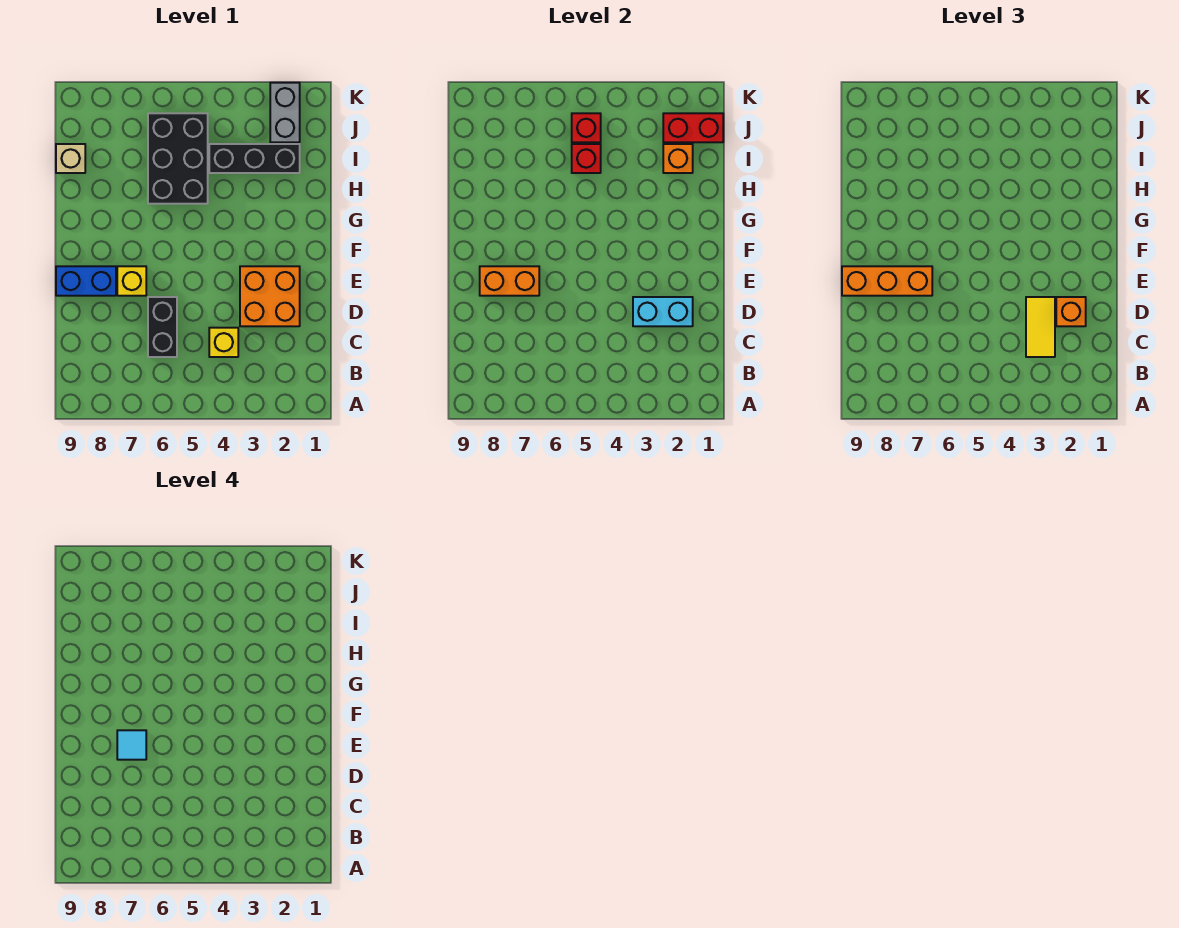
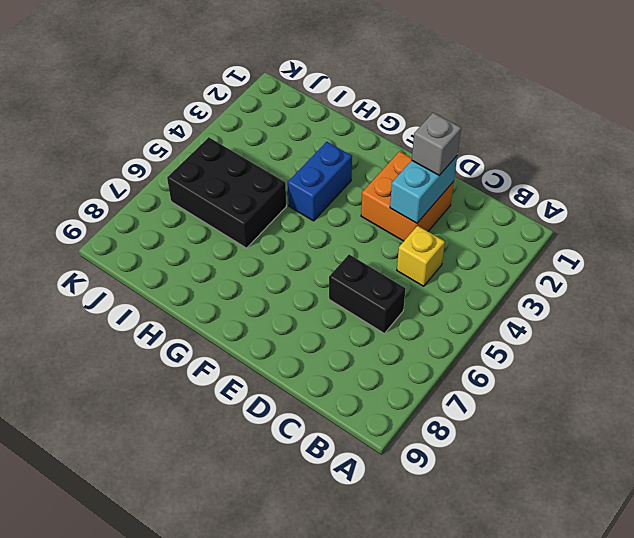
grey 1x1 brick [412,113,461,175] -> orange 1x1 brick [1056,297,1086,326]
blue 1x2 brick [288,142,352,221] -> blue 1x2 brick moved to [56,266,116,296]
none -> yellow 1x1 brick [117,266,146,296]
none -> black 1x3 brick [209,144,300,173]
none -> tan 1x1 brick [56,144,85,173]

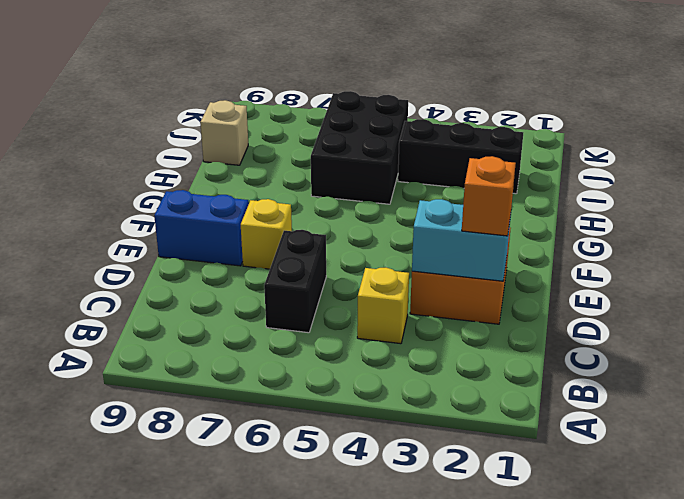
none -> grey 1x2 brick [270,83,300,142]
none -> orange 1x2 brick [480,266,539,296]
none -> orange 1x1 brick [663,144,693,173]

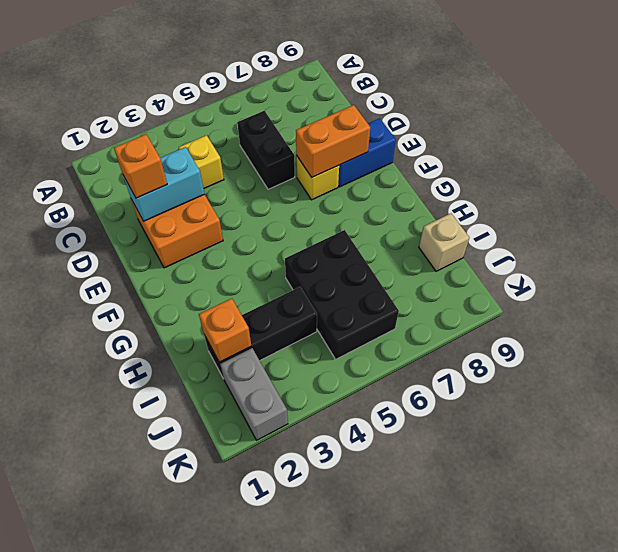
none -> red 1x1 brick [572,144,601,173]
none -> red 1x2 brick [663,113,723,142]
none -> red 1x1 brick [572,113,601,142]

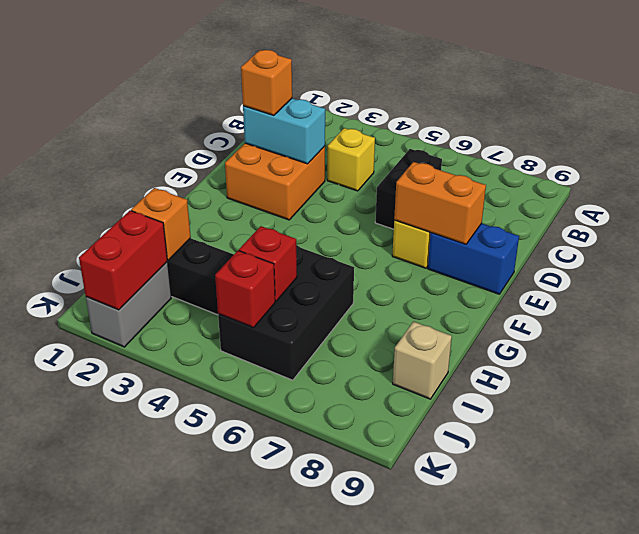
red 1x2 brick [79,211,167,310] -> red 1x2 brick turned to [663,113,723,142]
none -> yellow 1x2 tile [1026,297,1055,357]
none -> orange 1x3 brick [842,266,932,296]
none -> cyan 1x1 tile [117,730,146,760]

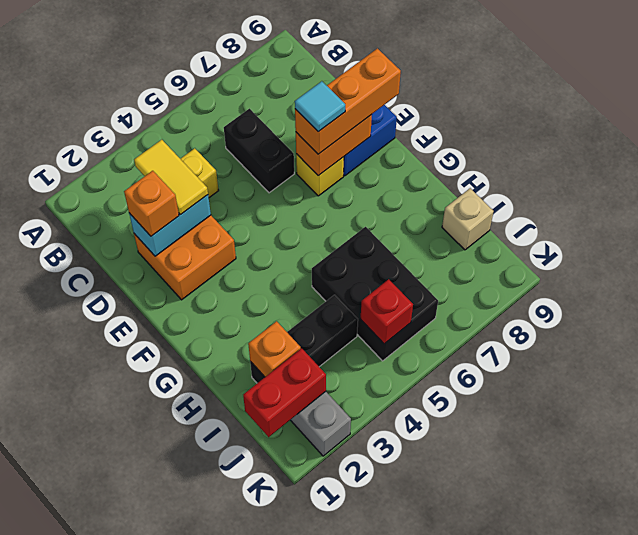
none -> red 1x1 brick [572,144,601,173]

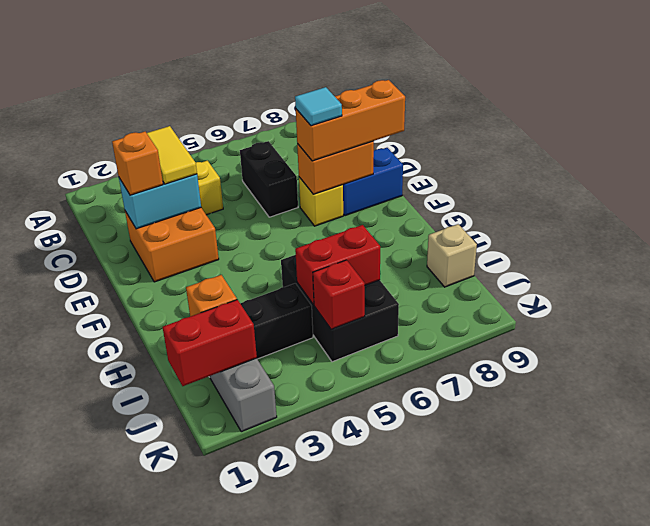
red 1x2 brick [295,225,380,305] -> red 1x1 brick [572,144,601,173]

